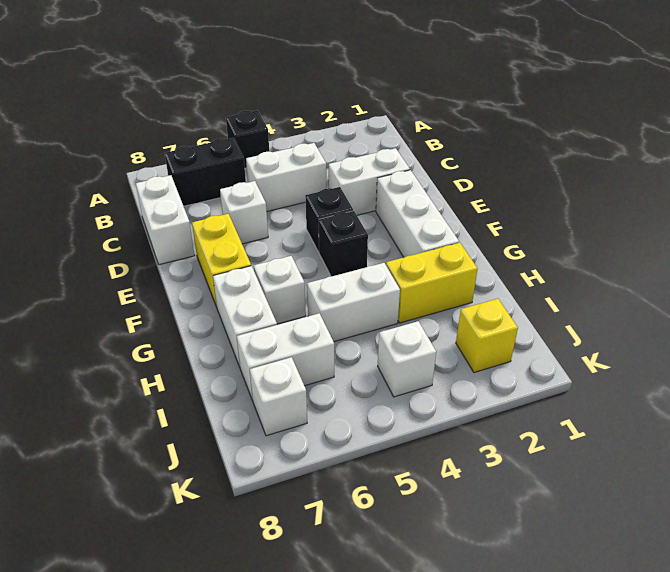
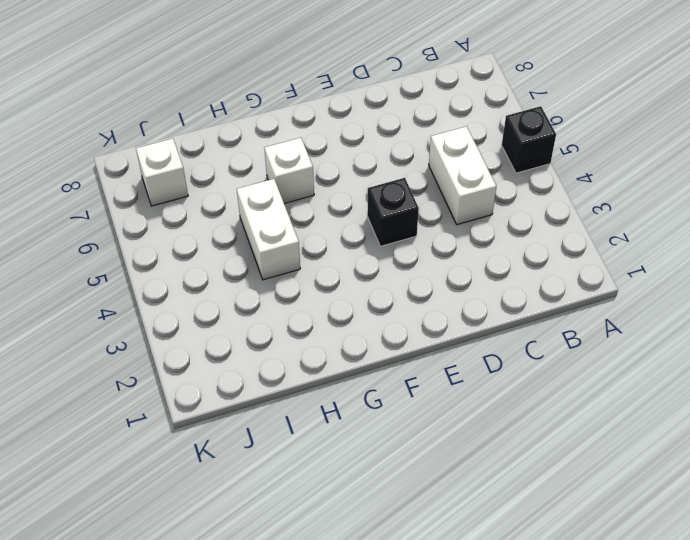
none -> black 1x2 brick [165,138,246,206]
none -> white 1x2 brick [136,175,195,265]
none -> white 1x2 brick [329,148,410,215]

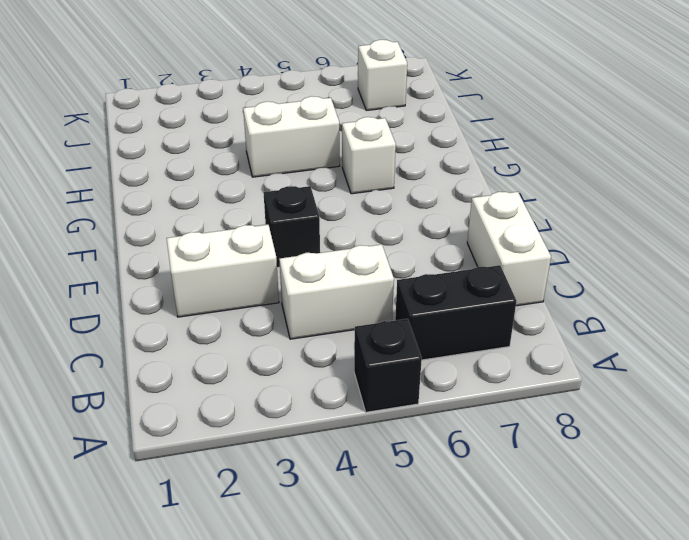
none -> white 1x1 brick [220,181,268,244]
none -> white 1x3 brick [376,170,459,257]
none -> yellow 1x2 brick [192,214,251,307]

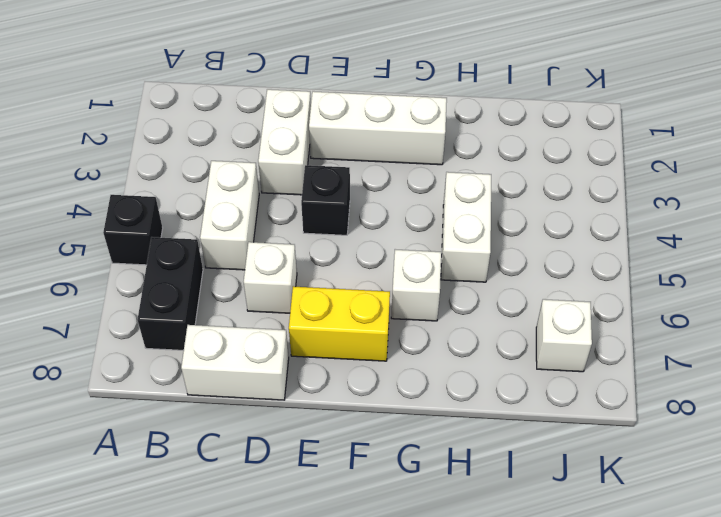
none -> black 1x1 brick [319,211,368,276]
none -> white 1x2 brick [213,266,277,367]
none -> yellow 1x2 brick [386,243,478,323]

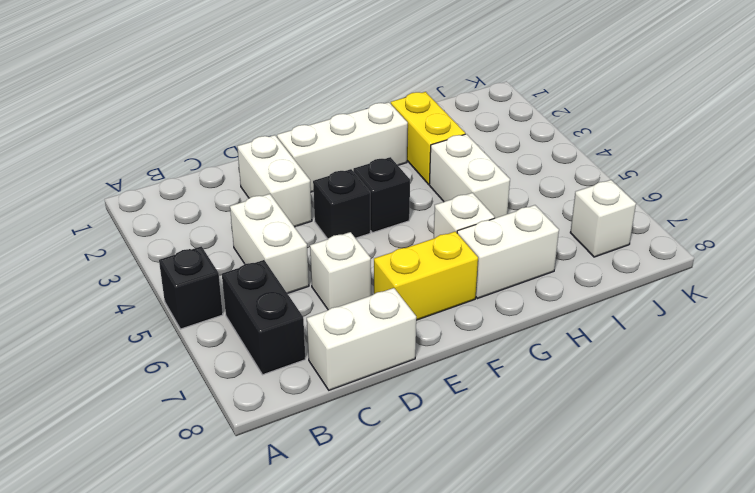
none -> white 1x2 brick [237,313,334,401]
none -> yellow 1x1 brick [456,299,518,373]
none -> white 1x1 brick [378,321,436,397]

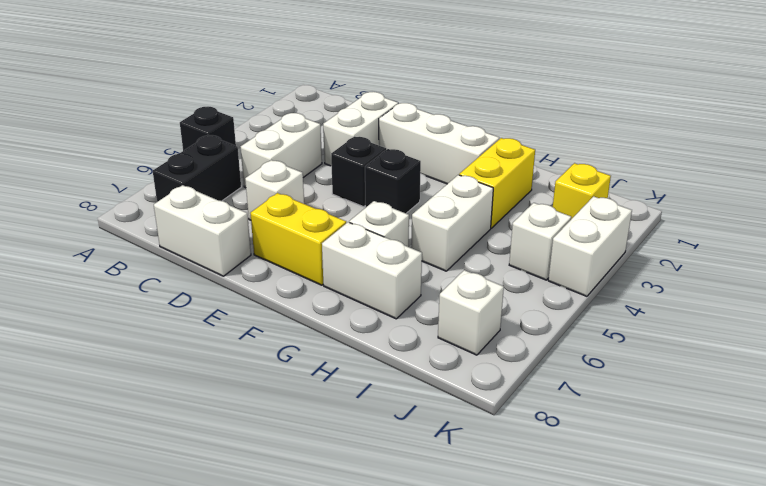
white 1x2 brick [548,196,632,296] -> white 1x2 brick moved to [237,313,334,401]

